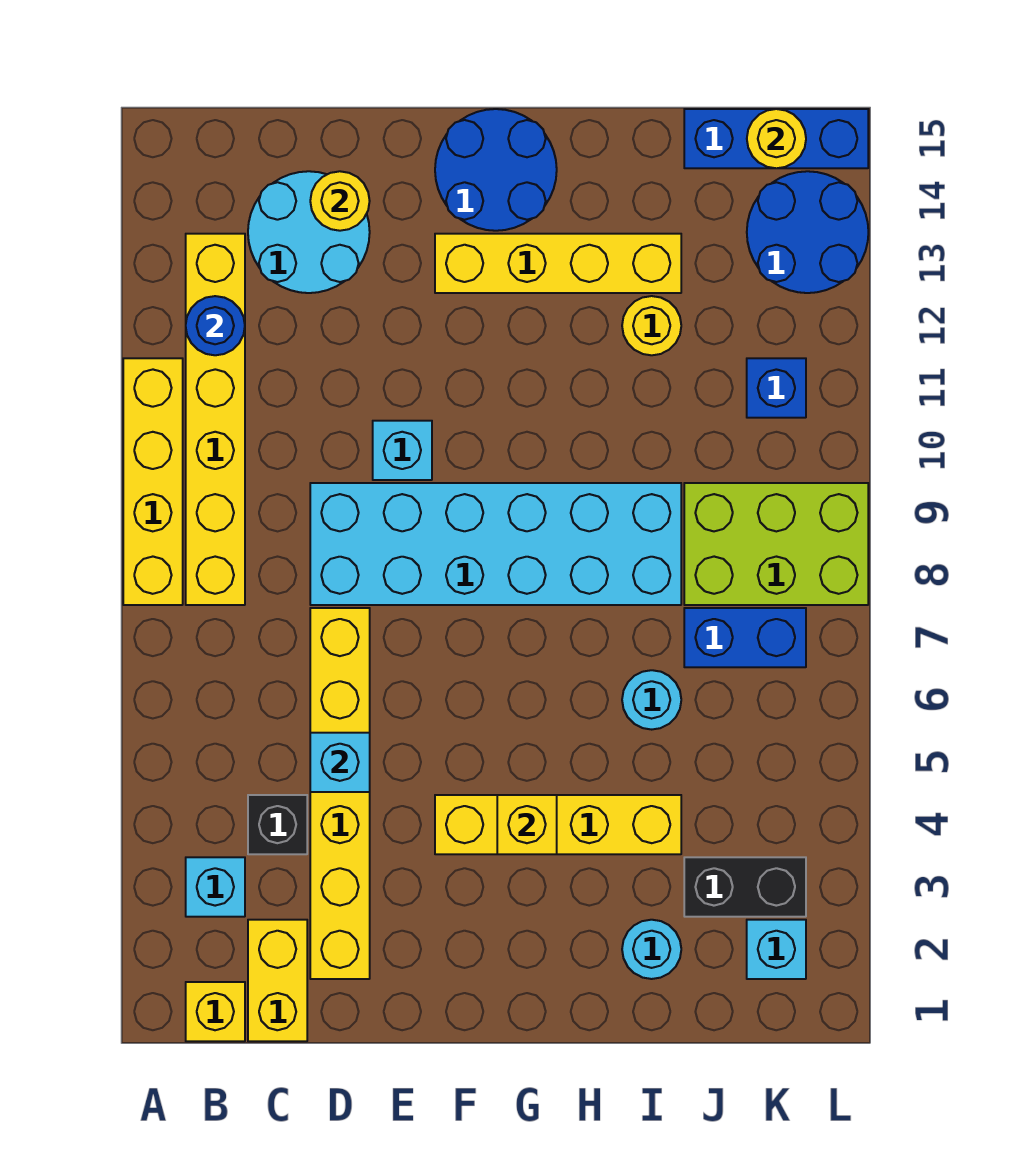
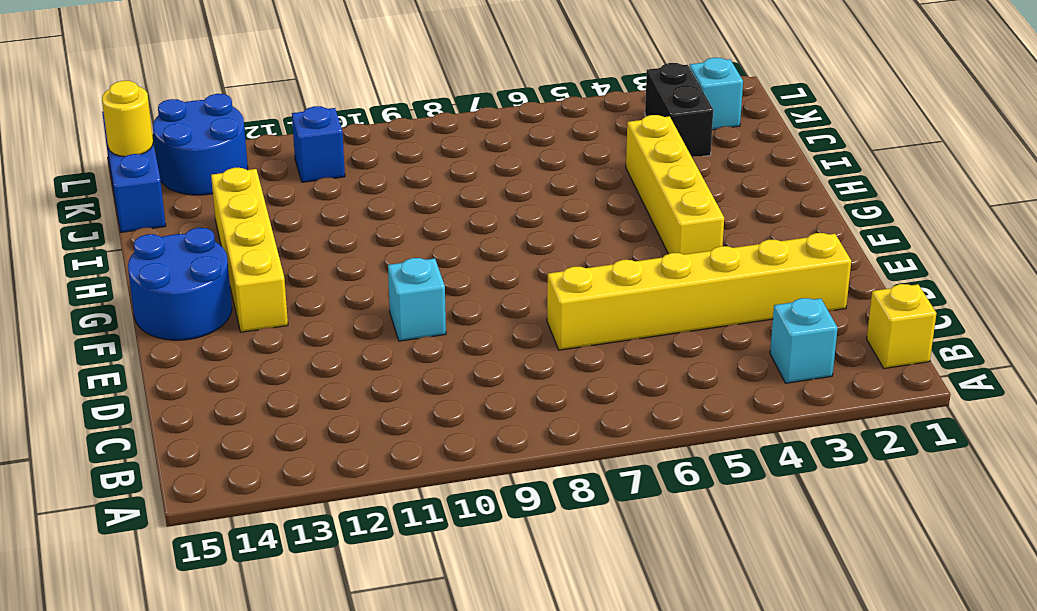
none -> yellow 1x4 brick [123,358,183,605]
none -> yellow 1x6 brick [186,234,245,605]
none -> yellow 1x2 brick [248,920,307,1041]

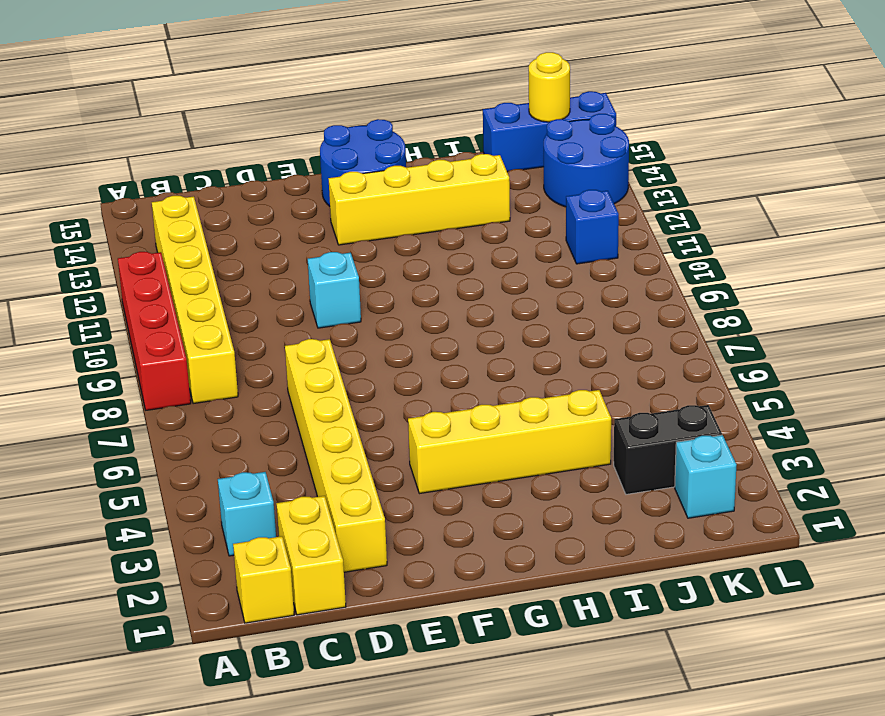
red 1x4 brick [118,252,191,410] -> yellow 1x4 brick [123,358,183,605]
none -> black 1x1 brick [248,795,307,854]
none -> cyan 2x2 round brick [248,171,370,293]
none -> cyan 2x6 brick [310,483,681,605]

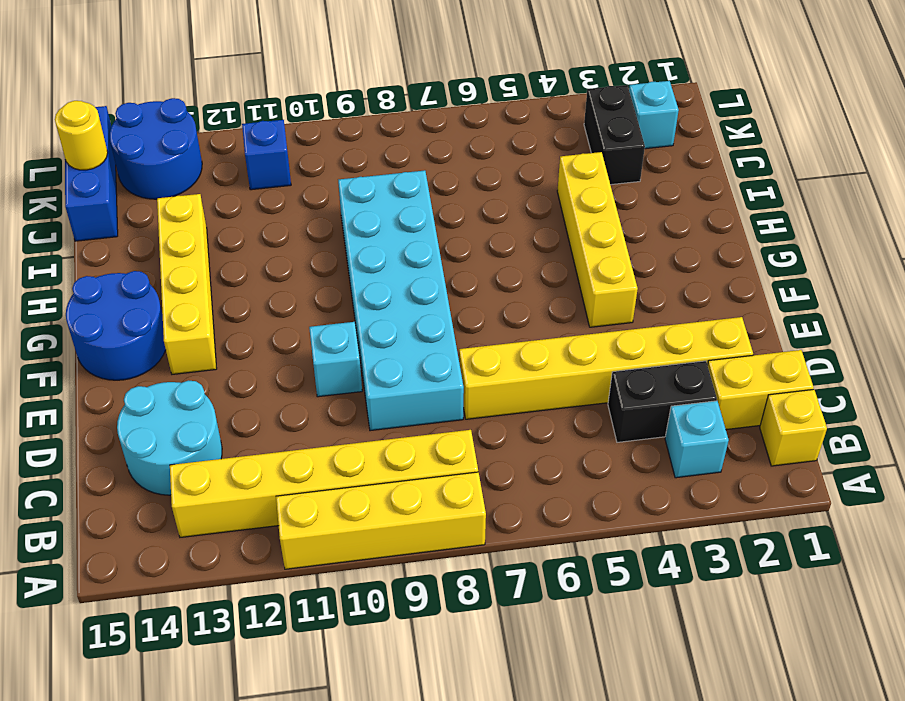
black 1x2 brick [608,361,717,442] -> black 1x1 brick [248,795,307,854]
none -> cyan 1x1 round brick [622,920,681,979]
none -> cyan 1x1 round brick [622,670,681,730]
none -> yellow 1x1 round brick [622,296,681,355]

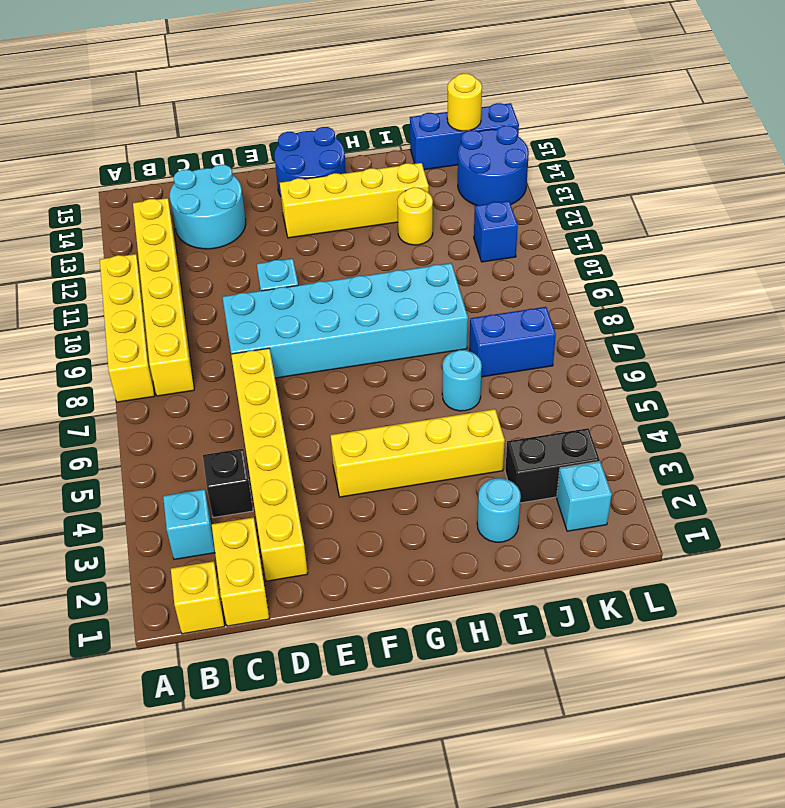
none -> lime 2x3 brick [684,483,868,605]
none -> blue 1x1 round brick [186,296,245,355]
none -> cyan 1x1 brick [310,733,370,792]

